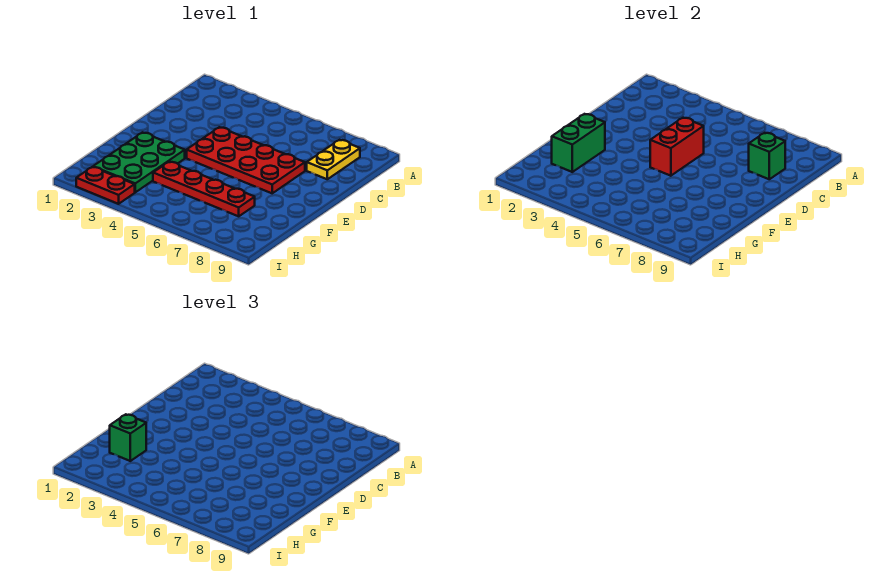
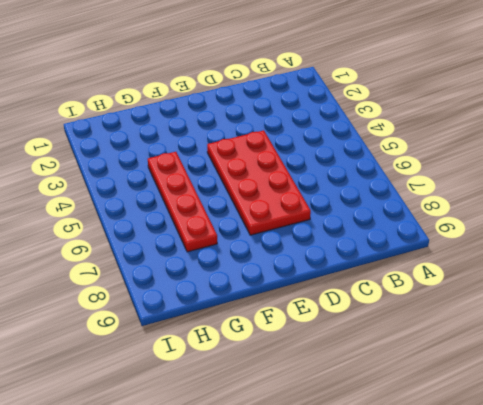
none -> yellow 1x2 plate [307,140,360,179]
none -> green 2x3 plate [93,132,185,192]

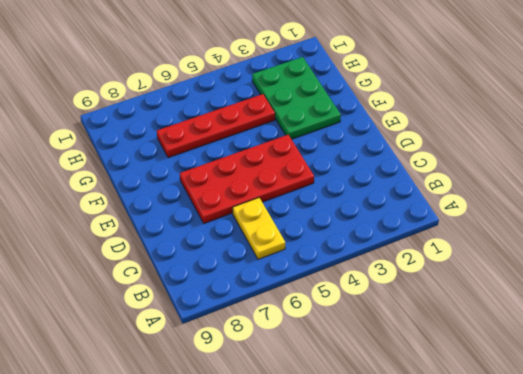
yellow 1x2 plate [233,198,285,259] -> yellow 1x2 plate moved to [307,140,360,179]
none -> red 1x2 plate [76,167,135,204]
none -> green 1x1 brick [749,133,785,179]

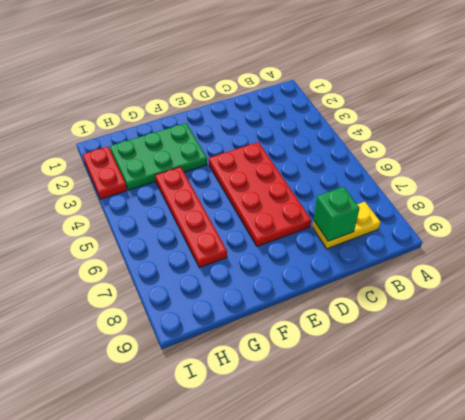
none -> red 1x2 brick [650,118,704,176]
none -> green 1x2 brick [552,114,605,172]

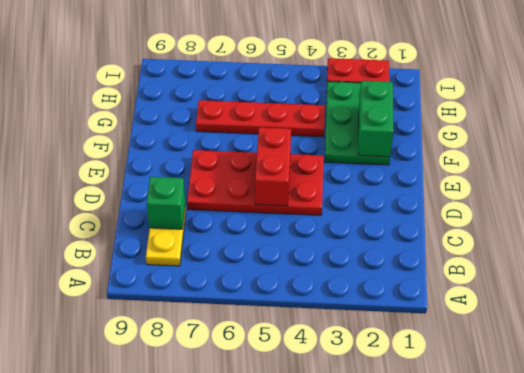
none -> green 1x1 brick [110,414,146,461]

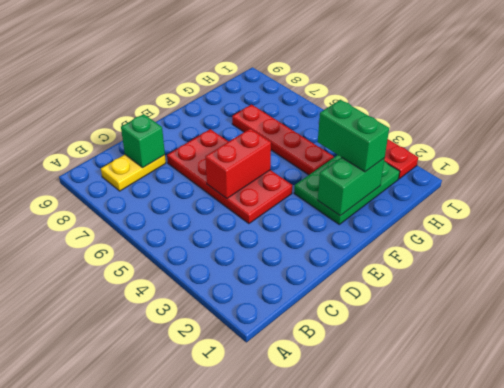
green 1x2 brick [318,100,389,172] -> green 1x1 brick [110,414,146,461]

